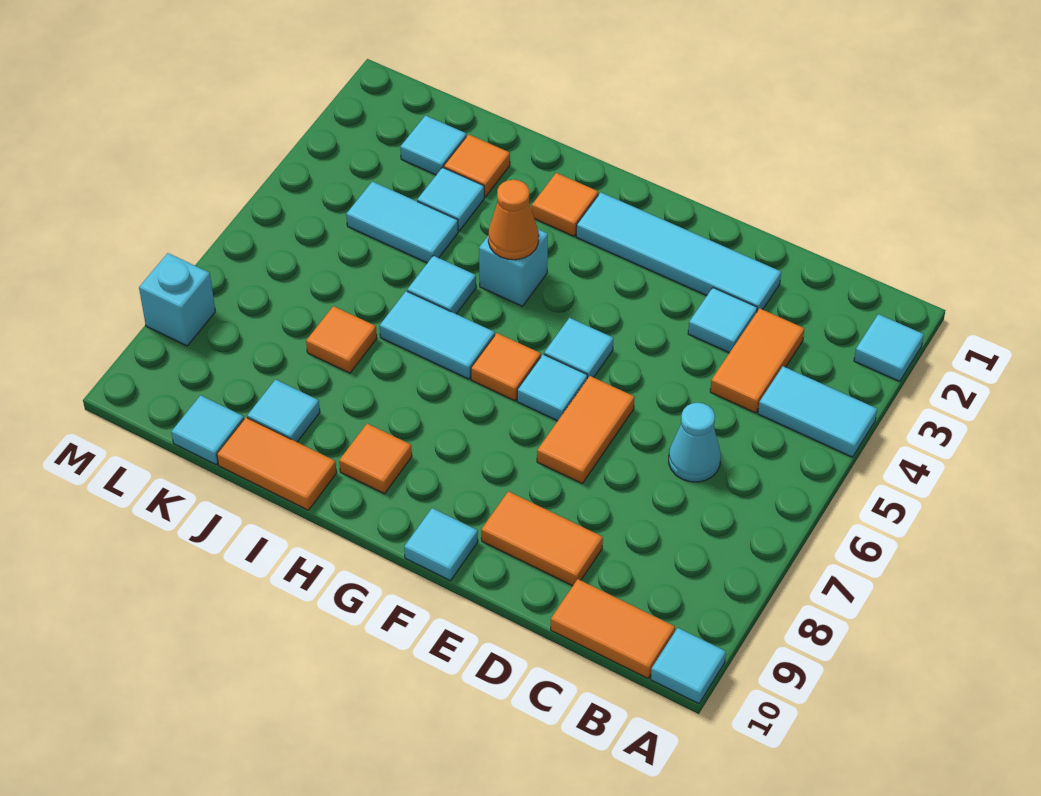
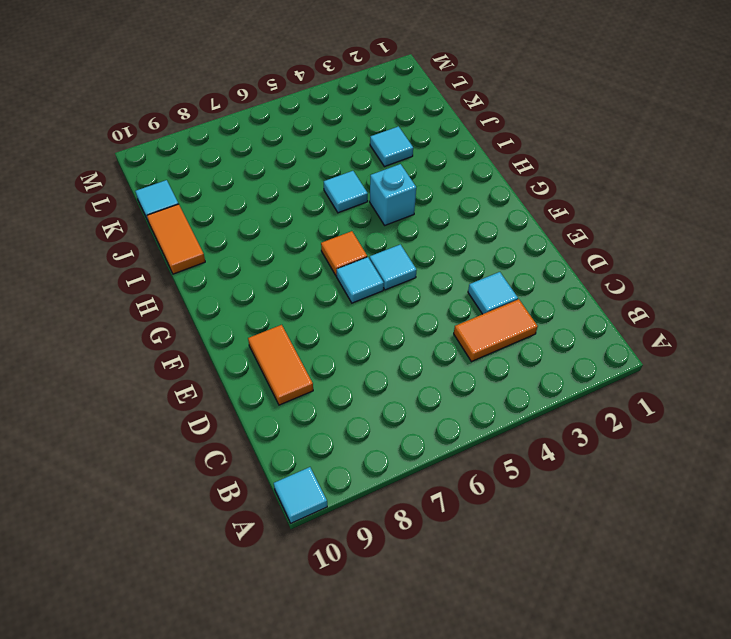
none -> cyan 1x1 tile [854,314,924,381]
none -> cyan 1x2 tile [758,366,877,457]
none -> orange 1x2 tile [551,579,675,678]

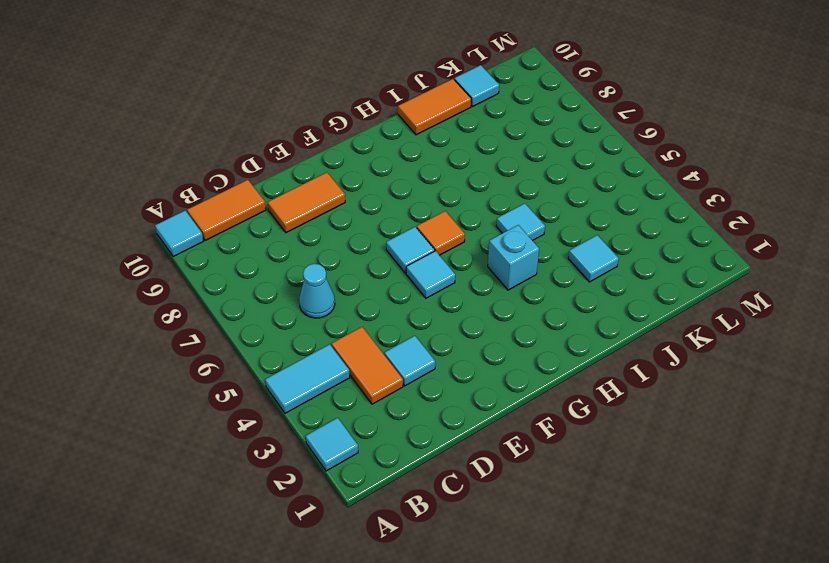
none -> cyan 1x4 tile [576,192,781,311]
none -> orange 1x2 tile [537,376,635,483]
none -> cyan 1x1 tile [404,508,478,581]

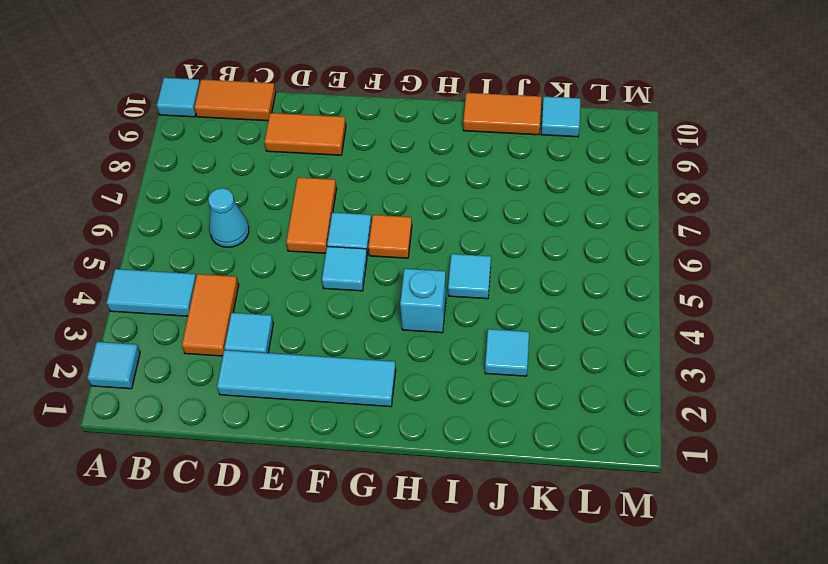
none -> cyan 1x1 tile [404,508,478,581]
none -> orange 1x1 tile [532,173,598,236]
none -> cyan 1x2 tile [380,291,495,379]

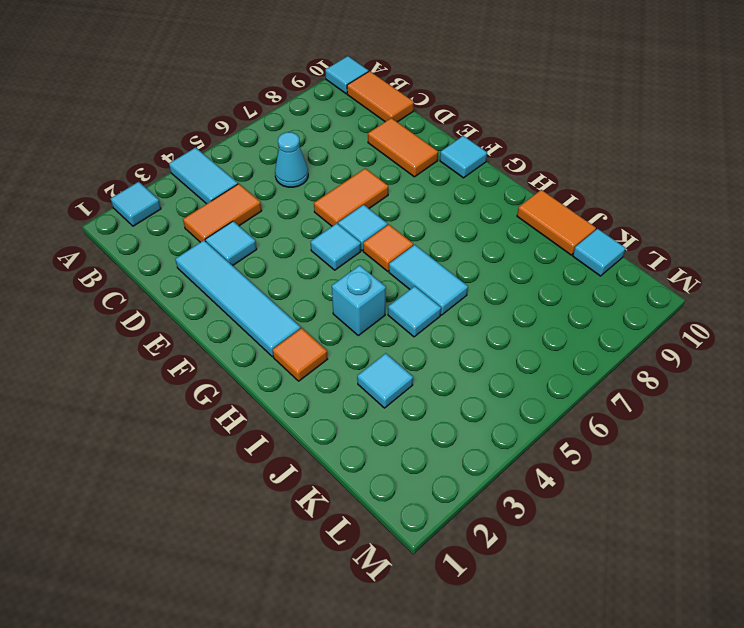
none -> orange 1x1 tile [339,424,412,494]
none -> orange 1x1 tile [444,134,510,197]
none -> cyan 1x2 tile [346,181,458,263]

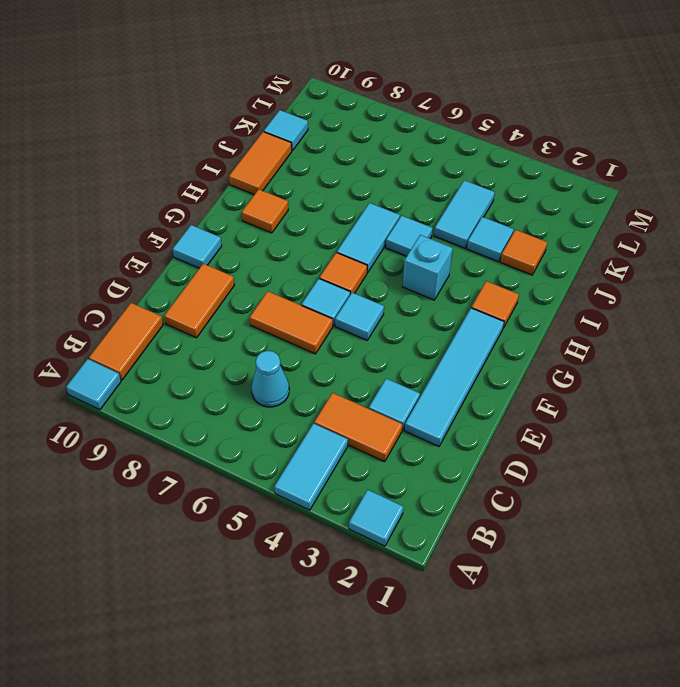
none -> orange 1x1 tile [306,306,377,373]
none -> cyan 1x1 tile [247,380,320,442]
none -> cyan 1x1 tile [400,116,466,175]

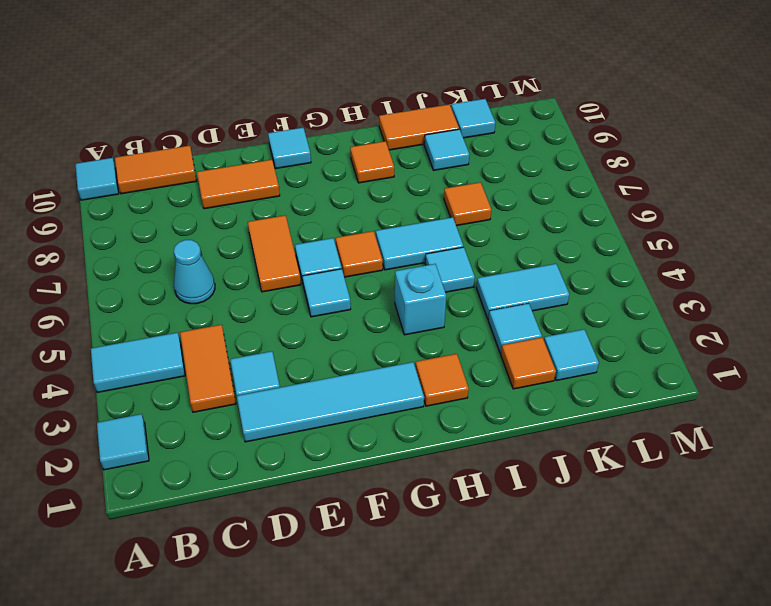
none -> cyan 1x1 brick [139,253,215,346]
none -> orange 1x1 cone [488,180,539,260]

